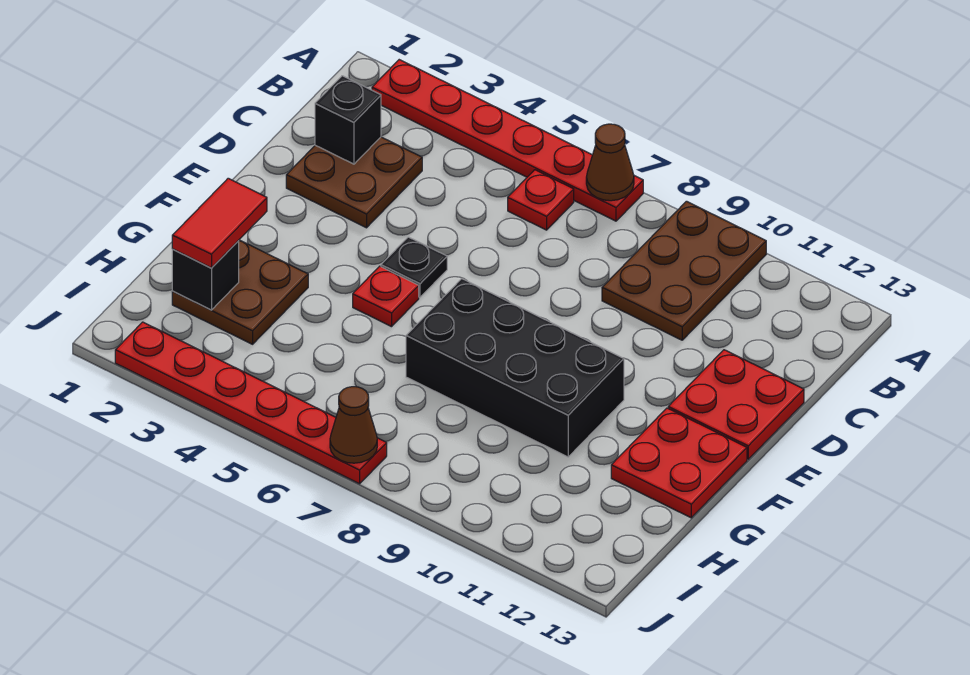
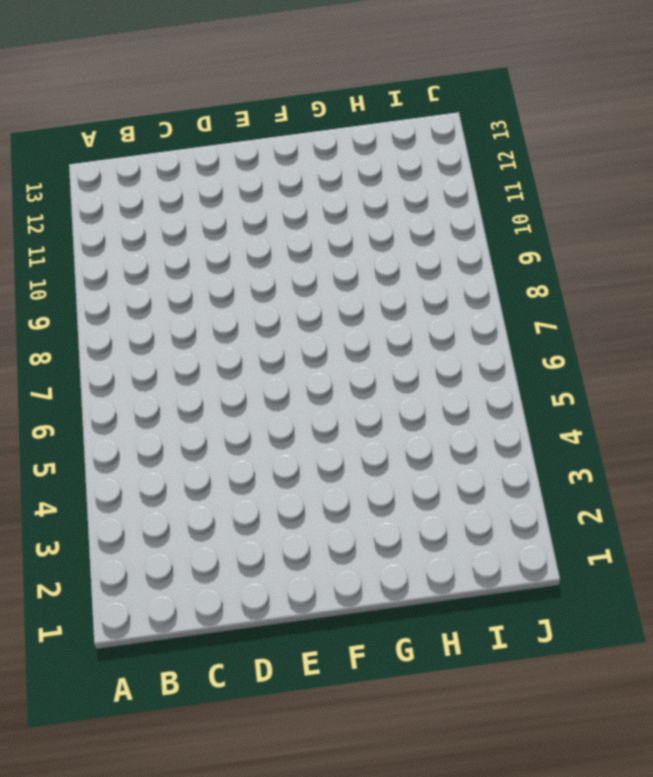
none -> red 1x6 plate [372,60,643,221]
none -> brown 2x3 plate [602,201,766,340]
none -> red 1x1 plate [508,170,574,230]

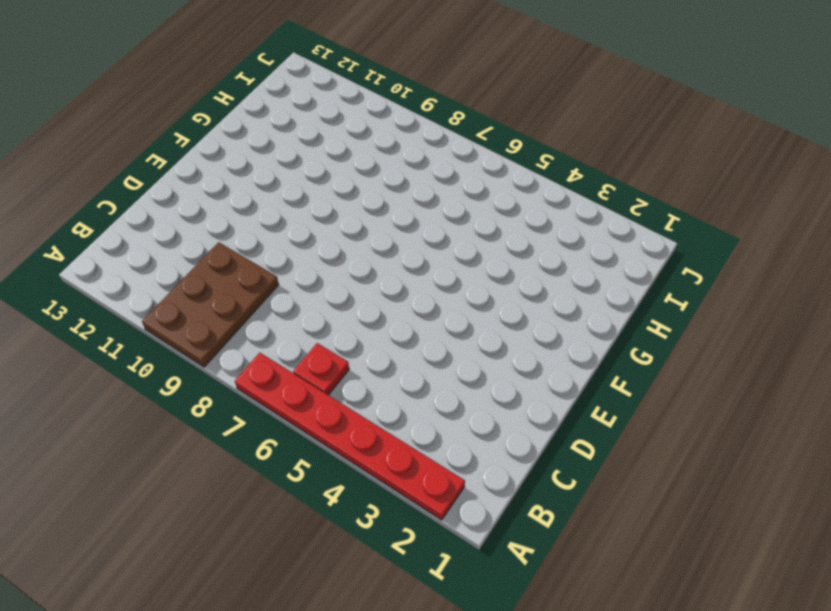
none -> brown 2x2 plate [286,137,422,228]
none -> red 2x2 plate [668,350,804,459]
none -> black 1x1 plate [381,237,447,297]

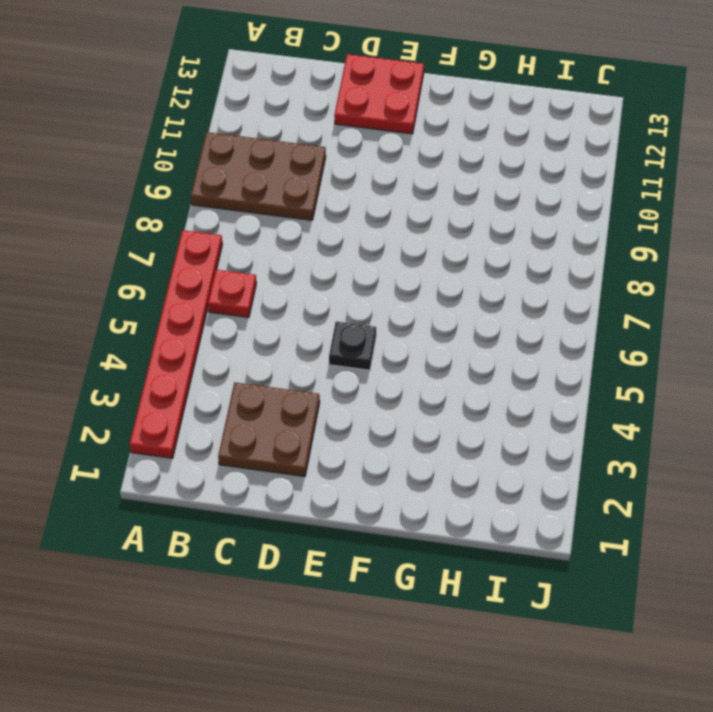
none -> red 1x1 plate [353,266,419,327]
none -> black 2x4 brick [406,279,624,457]
none -> red 2x2 plate [611,408,747,518]

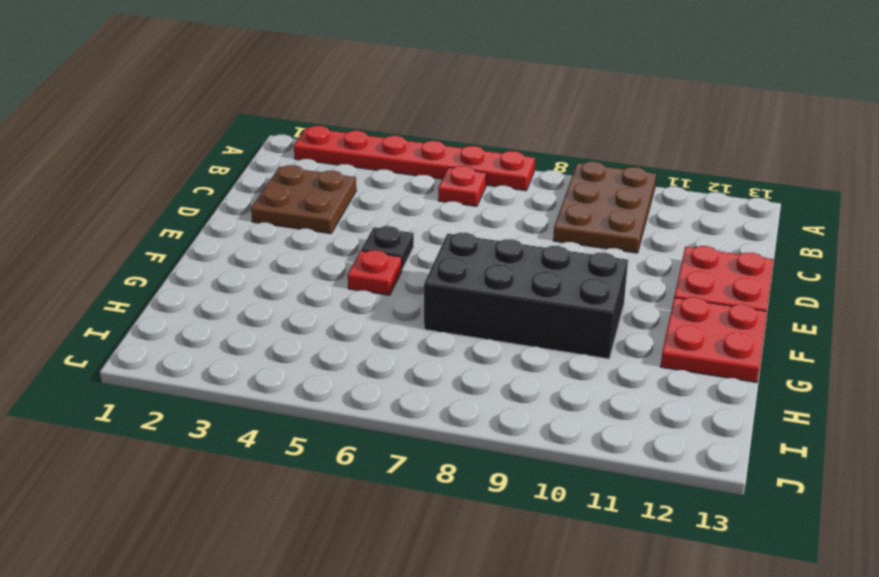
none -> brown 2x2 plate [172,240,308,344]
none -> red 1x6 plate [115,322,387,484]
none -> brown 1x1 cone [586,124,634,201]

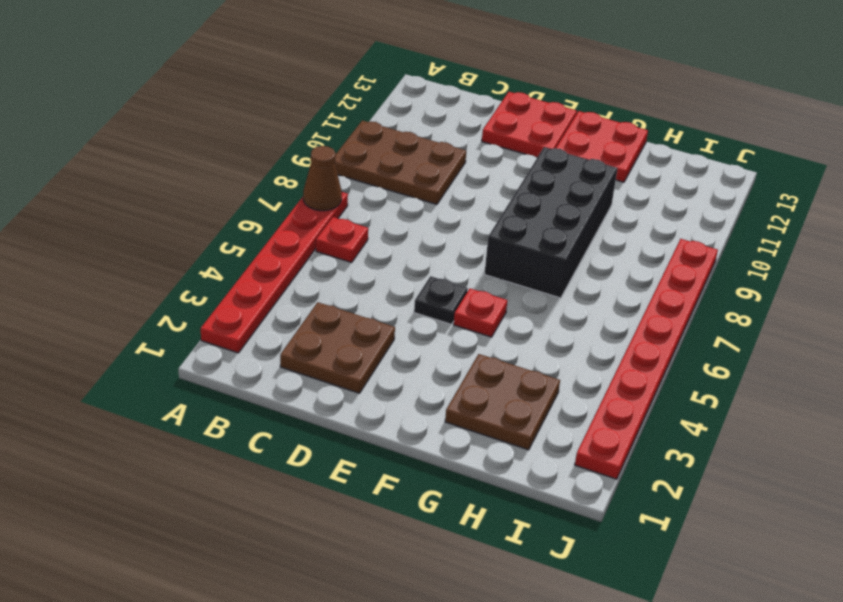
red 1x8 plate [575,239,718,479] -> red 1x6 plate [115,322,387,484]
none -> black 1x1 brick [315,76,381,164]
none -> black 1x1 brick [172,241,239,310]
none -> brown 1x1 cone [330,387,377,463]

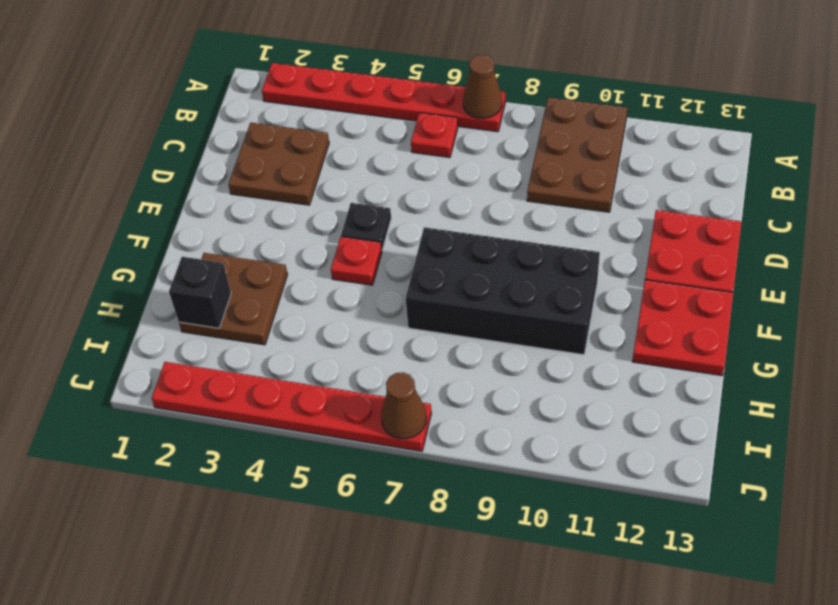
none -> black 1x1 brick [315,76,381,164]
none -> red 1x2 tile [172,178,267,268]

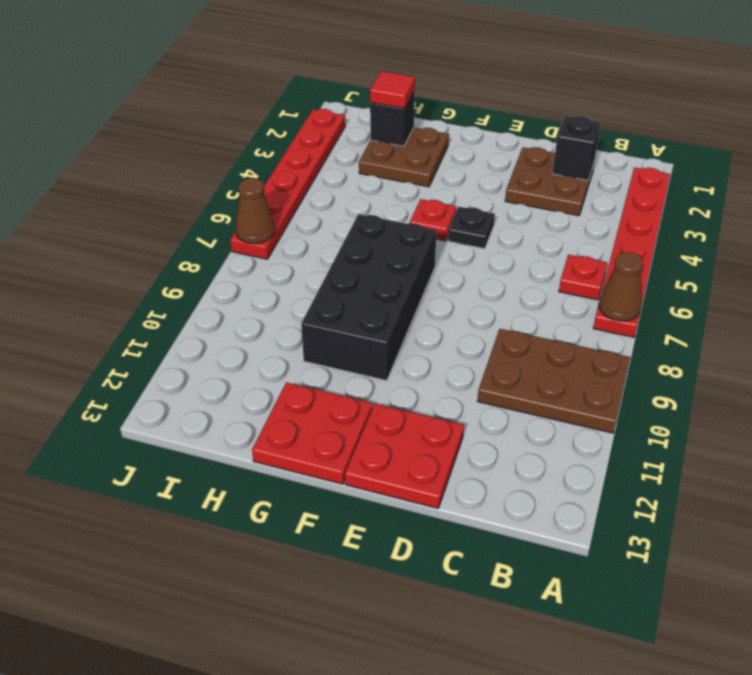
red 1x1 tile [370,71,415,108] -> red 1x2 tile [172,178,267,268]

